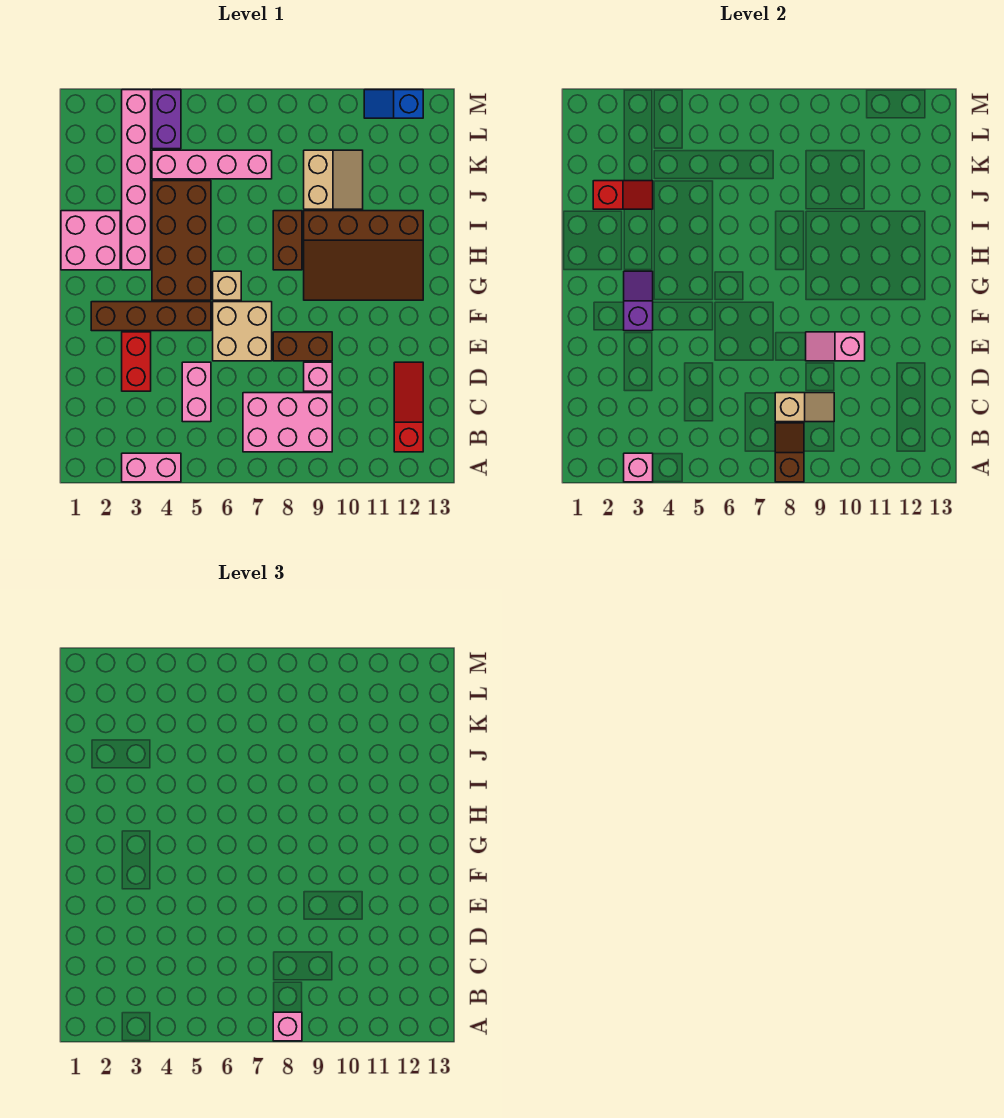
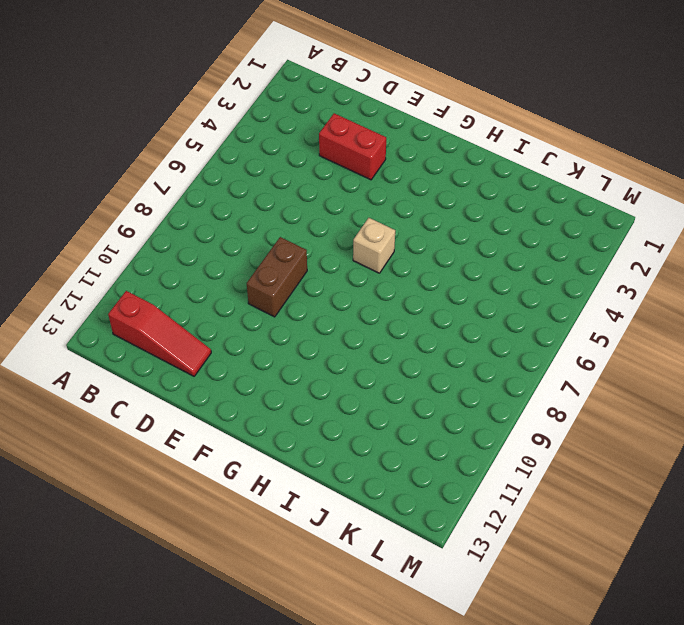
none -> pink 1x2 brick [122,453,181,482]
none -> pink 2x3 brick [243,393,332,452]
none -> pink 1x2 brick [182,362,211,422]

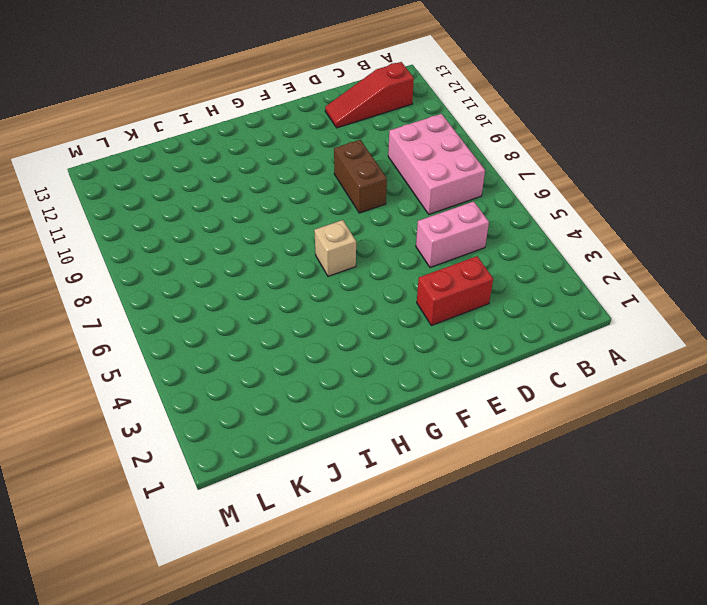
none -> pink 1x2 brick [122,453,181,482]
none -> pink 1x1 brick [304,362,332,391]
none -> tan 2x2 brick [213,302,272,361]

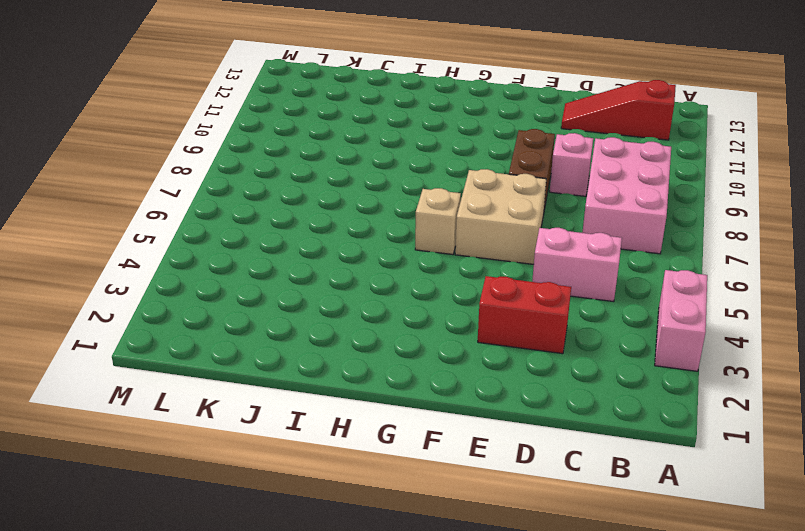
none -> brown 1x4 brick [91,302,211,331]
none -> brown 2x4 brick [152,181,211,300]
none -> brown 3x4 slope [304,211,423,300]

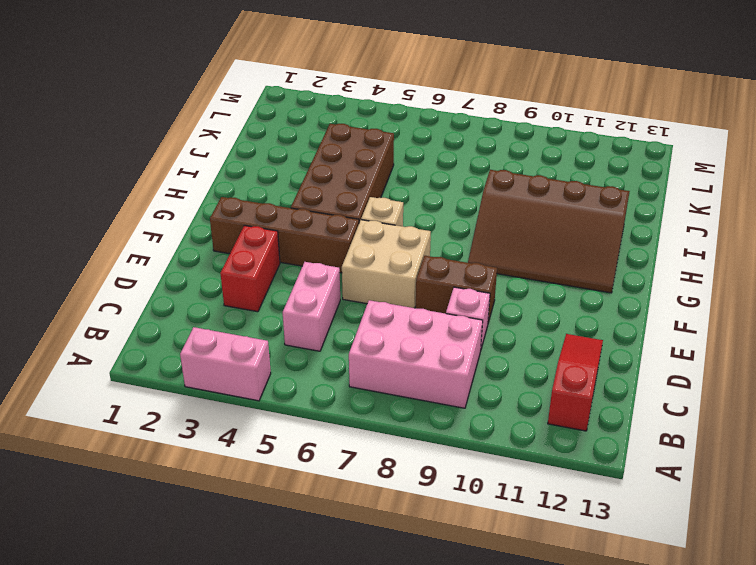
none -> pink 2x2 brick [61,211,120,270]
none -> pink 1x6 brick [122,90,151,270]
none -> brown 1x2 brick [273,211,302,270]

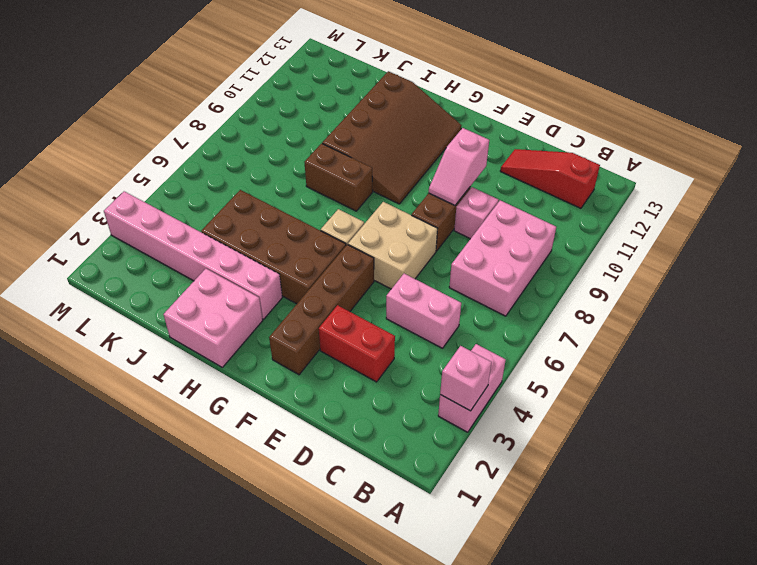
none -> tan 2x2 slope [304,150,363,209]
none -> pink 1x4 brick [152,150,272,179]
none -> purple 1x2 brick [152,90,181,149]

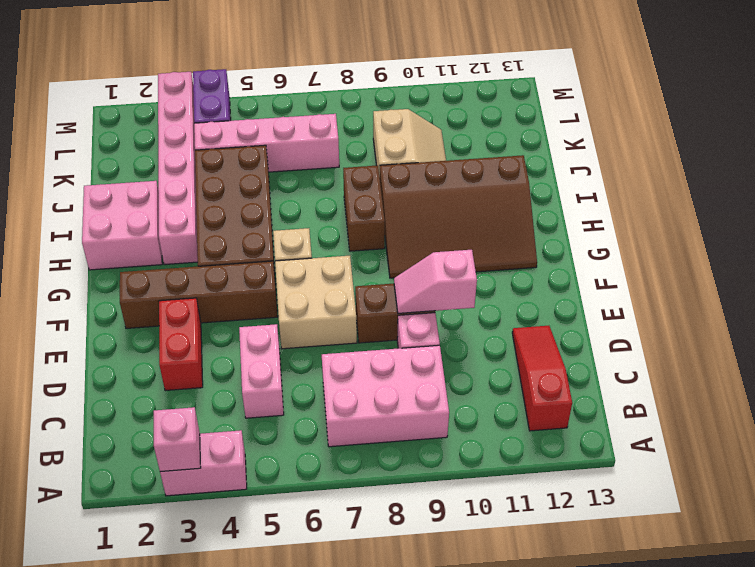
none -> blue 1x2 slope [364,90,423,118]
none -> brown 1x2 slope [775,423,804,482]
none -> tan 1x2 slope [775,393,834,422]

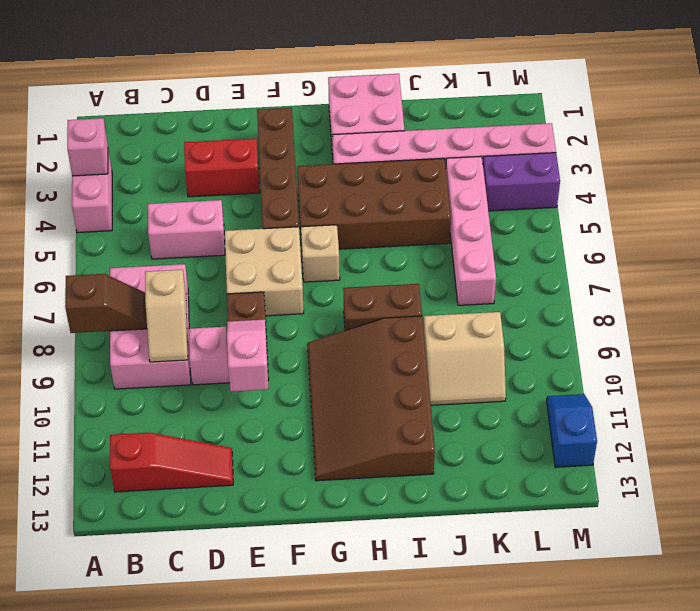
none -> purple 1x2 slope [624,271,653,331]
none -> red 1x2 slope [593,181,653,209]
none -> pink 1x1 brick [273,1012,302,1041]

